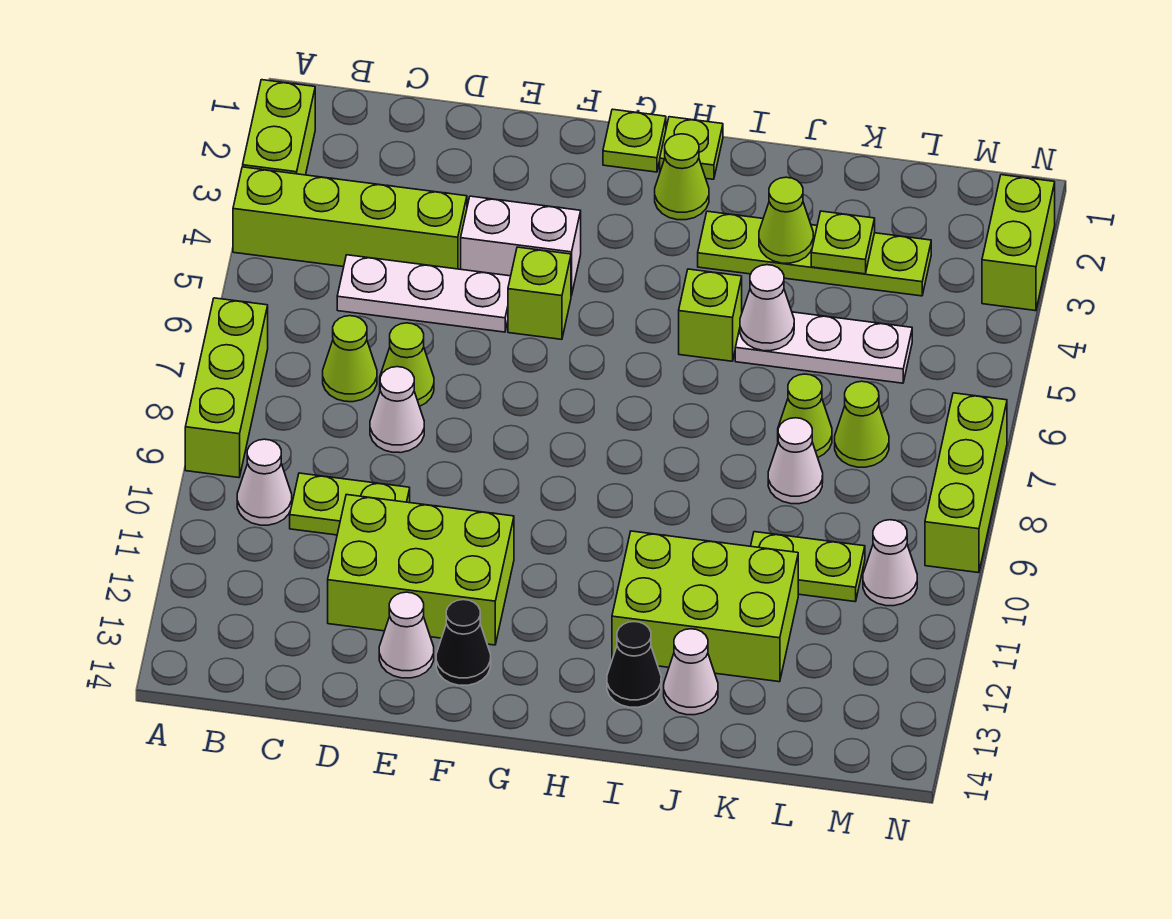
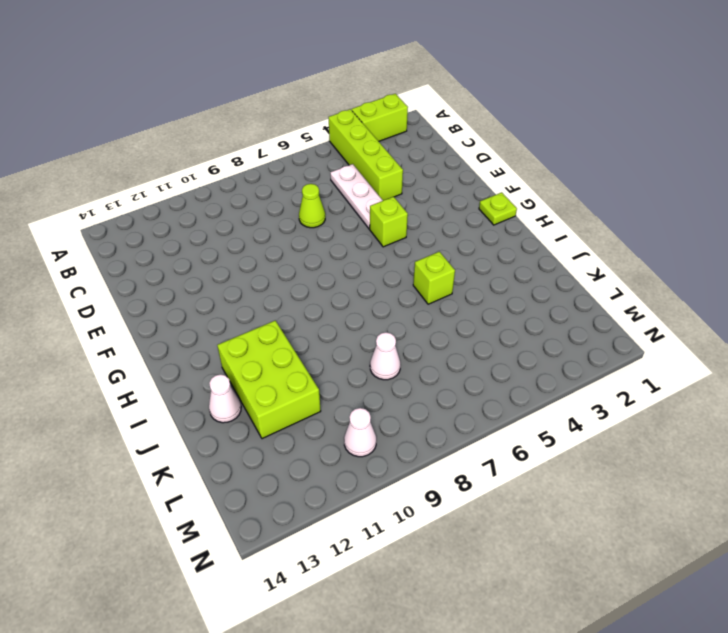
none -> lime 1x3 brick [185,298,268,478]
none -> white 1x1 cone [237,439,292,525]
none -> lime 1x1 cone [323,316,377,402]
none -> lime 1x2 plate [290,473,410,535]

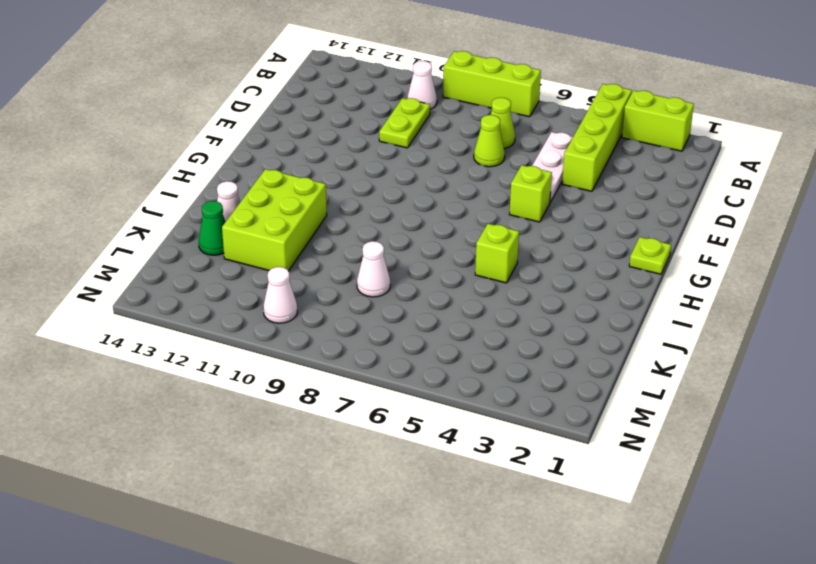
green 1x1 cone [199,201,225,255] -> none
none -> white 1x1 cone [370,367,424,453]
none -> lime 2x3 brick [328,495,514,645]
none -> white 1x2 brick [461,196,581,296]
none -> white 1x1 cone [379,592,434,678]

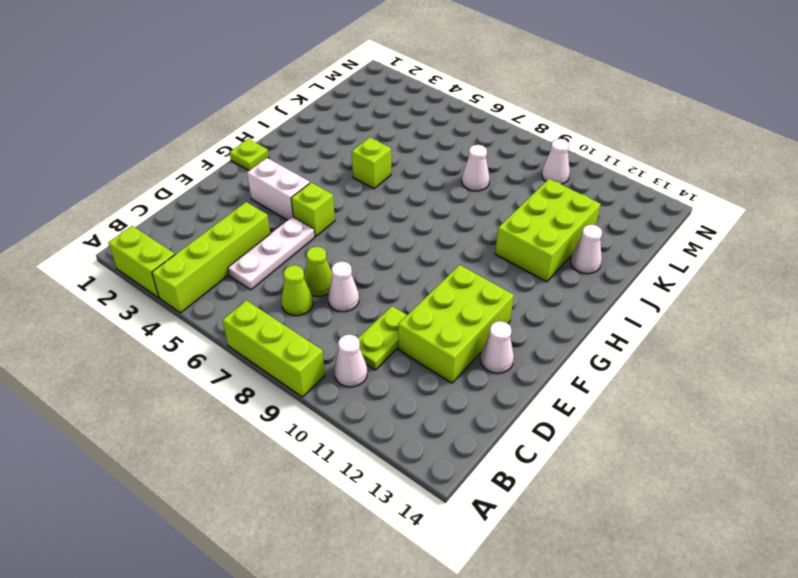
white 1x2 brick [247,158,310,220] -> white 1x2 brick turned to [461,196,581,296]
none -> black 1x1 cone [436,600,491,685]
none -> lime 1x1 plate [660,117,723,179]
none -> lime 1x1 cone [655,134,709,220]
none -> lime 1x4 plate [698,211,931,296]

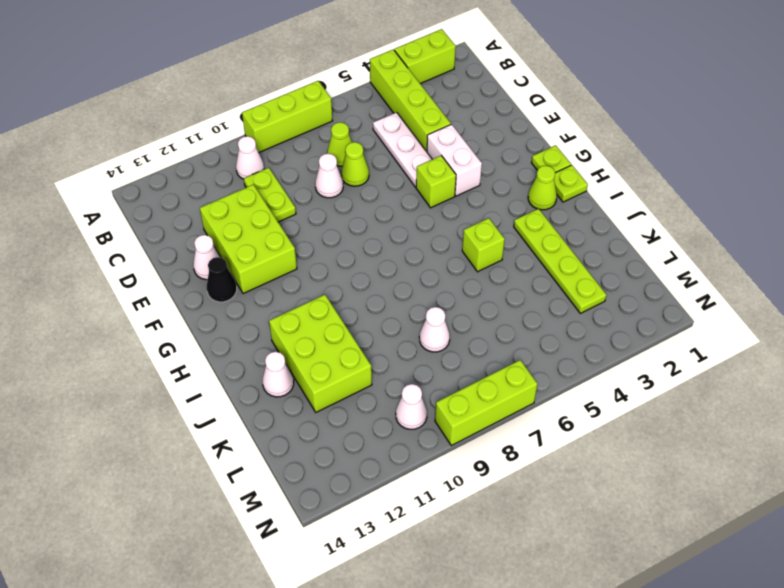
none -> black 1x1 cone [607,622,661,707]
none -> white 1x3 plate [735,312,912,383]
none -> lime 1x1 cone [778,374,832,457]
none -> lime 1x2 plate [751,532,865,602]

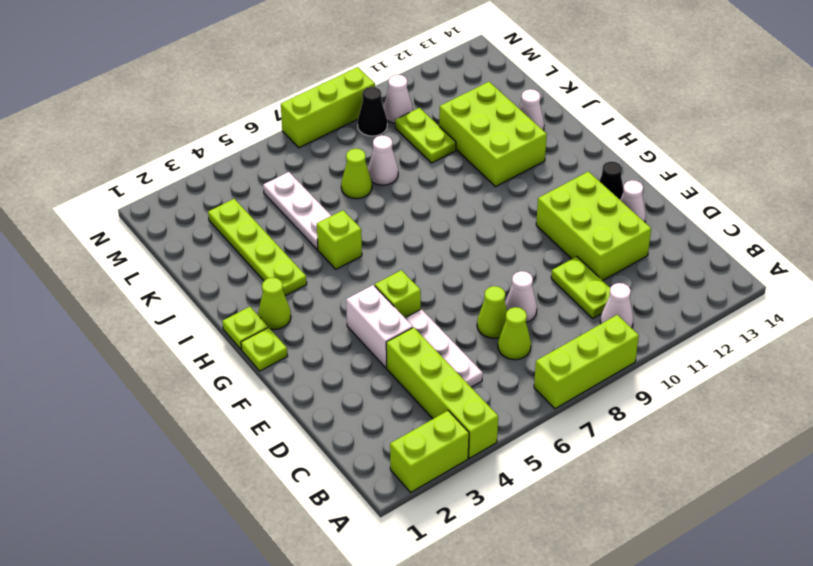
black 1x1 cone [358,87,387,136] -> black 1x1 cone moved to [607,622,661,707]
none -> lime 1x1 cone [835,381,889,467]
none -> lime 1x2 brick [982,175,1055,311]
none -> lime 1x1 cone [759,177,813,263]
none -> white 1x1 cone [740,265,794,351]

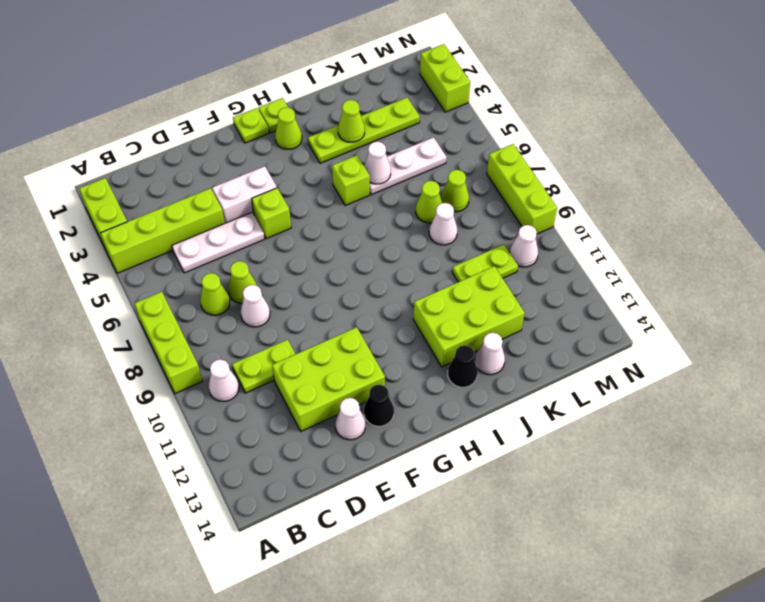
none -> lime 1x1 plate [811,211,875,274]

